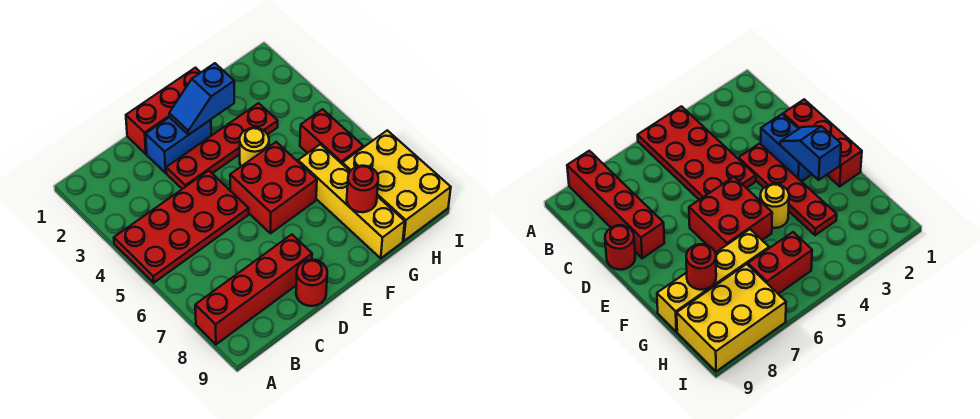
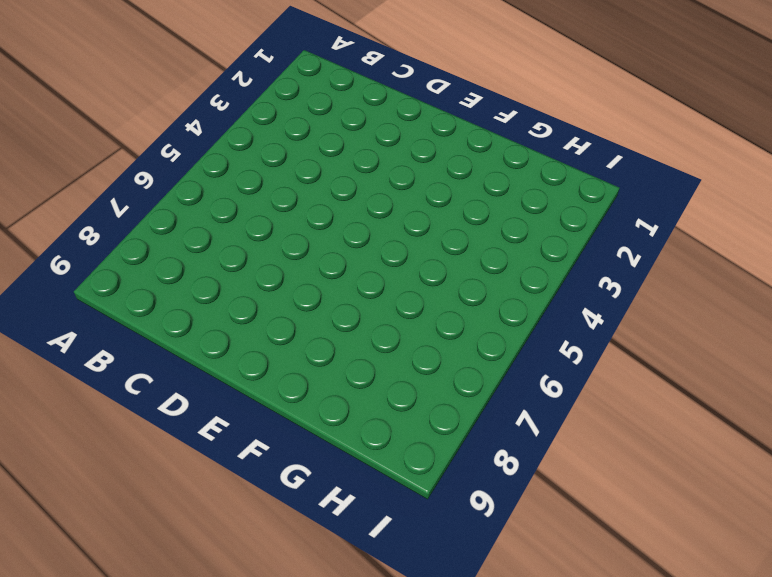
none -> red 2x4 plate [114,171,249,283]
none -> red 1x4 brick [195,234,312,344]
none -> red 1x3 brick [126,68,201,154]

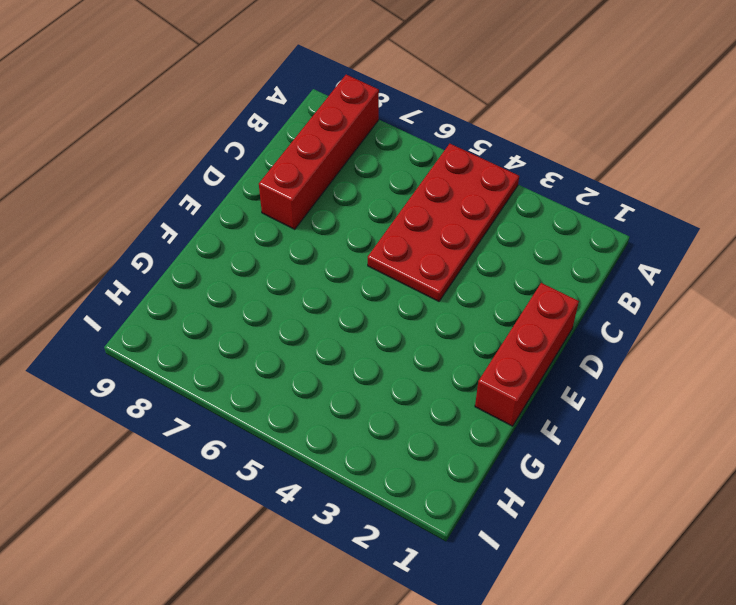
none -> blue 1x2 brick [146,117,211,173]
none -> red 1x4 plate [166,103,278,189]
none -> red 1x1 round brick [296,260,327,306]

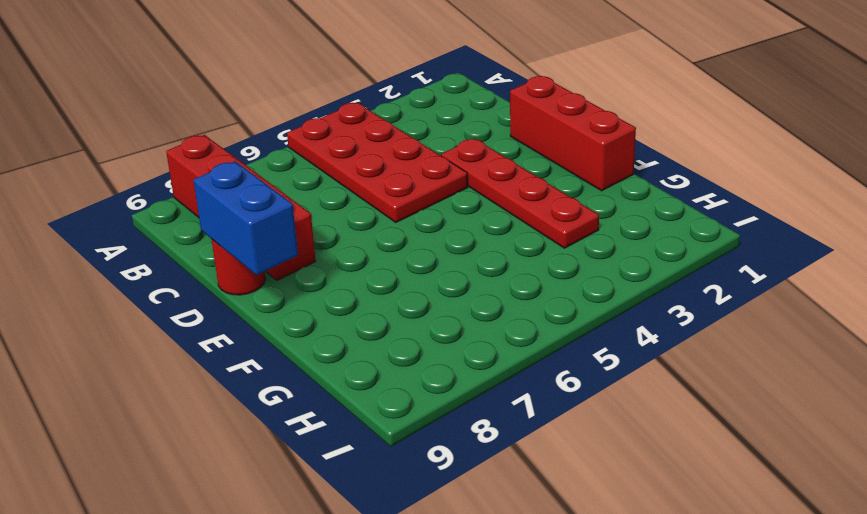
blue 1x2 brick [193,161,298,275] -> blue 1x2 brick moved to [146,117,211,173]
none -> red 2x2 brick [230,142,317,233]
none -> yellow 1x1 round brick [240,128,269,166]
none -> yellow 1x4 brick [298,144,405,258]

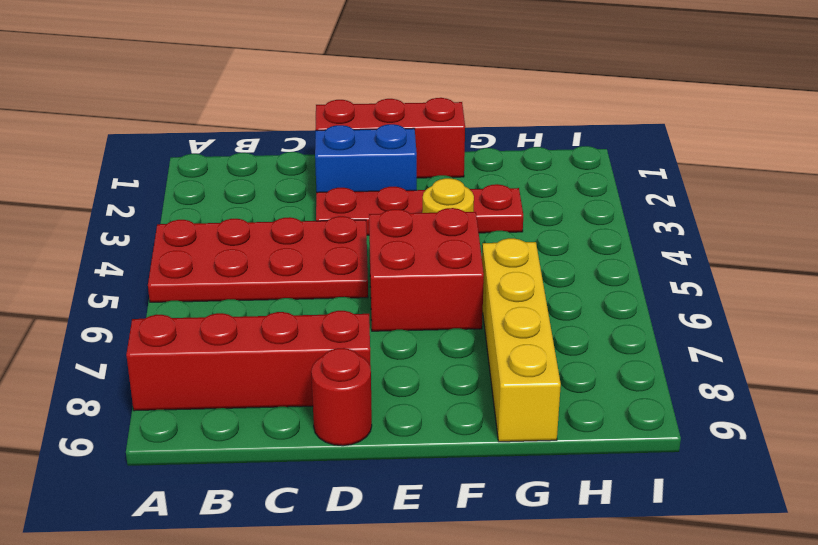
none -> red 1x2 brick [300,109,363,164]
none -> yellow 2x3 brick [342,130,451,241]
none -> blue 1x2 slope [169,63,234,135]

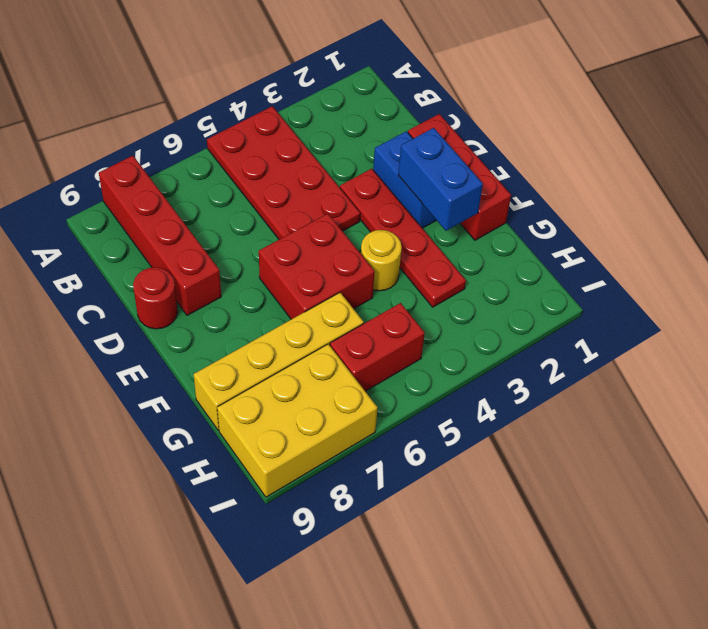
blue 1x2 brick [398,128,483,231] -> blue 1x2 slope [169,63,234,135]
none -> red 1x1 round brick [347,166,378,212]

